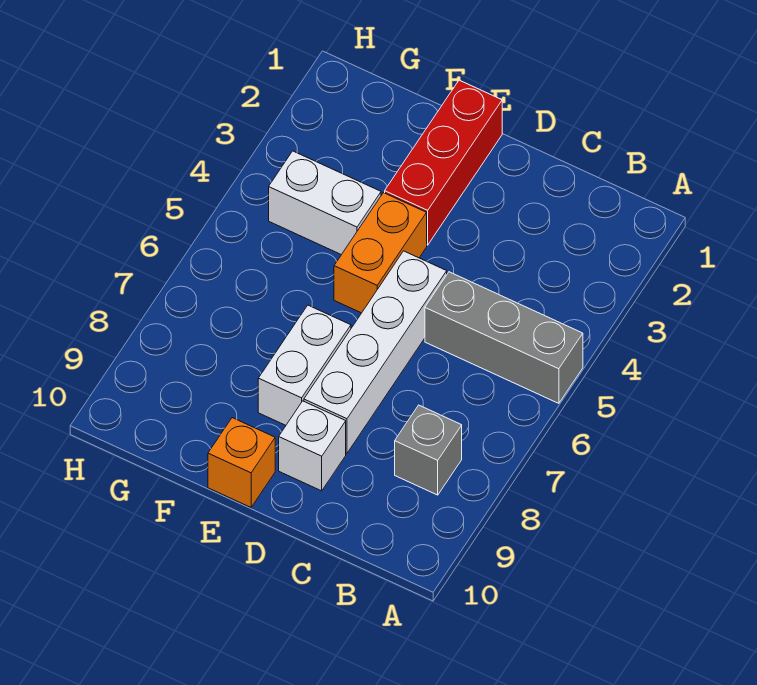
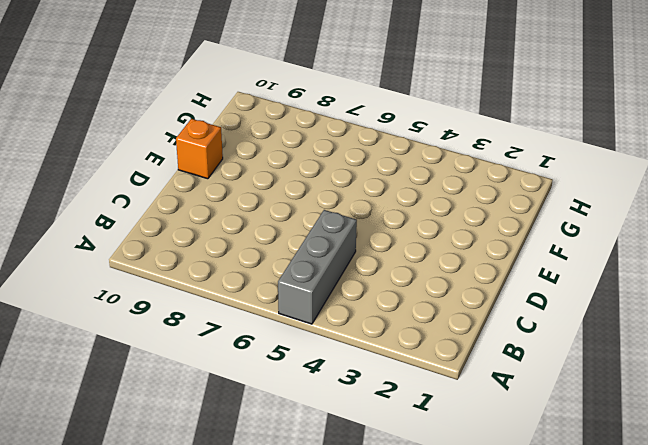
none -> grey 1x1 brick [395,405,462,495]
none -> white 1x4 brick [304,251,447,453]

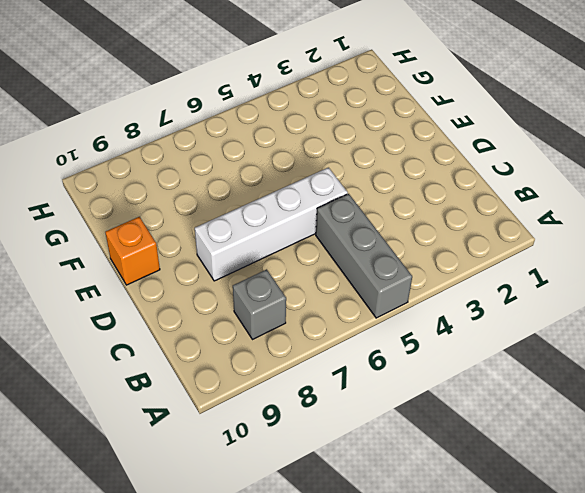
none -> white 1x1 brick [279,401,346,491]
none -> red 1x3 brick [385,80,502,245]

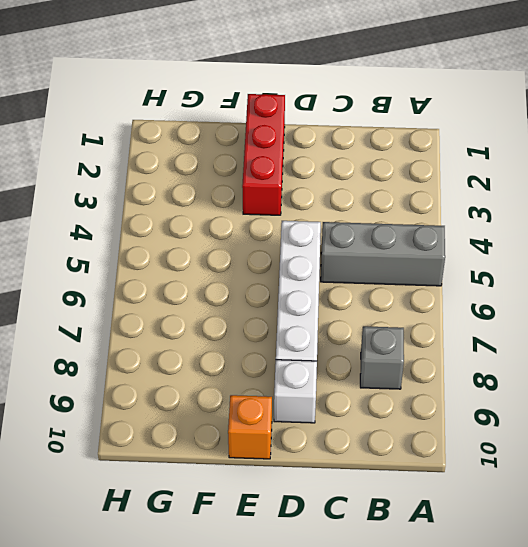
none -> orange 1x2 brick [334,193,427,313]
none -> white 1x2 brick [258,305,351,425]

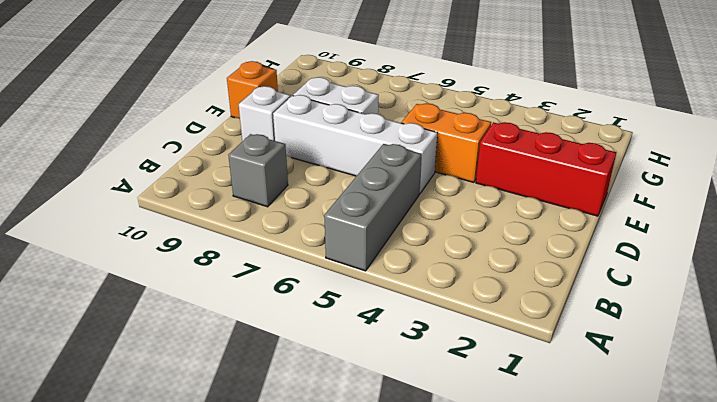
none -> white 1x2 brick [269,151,381,255]

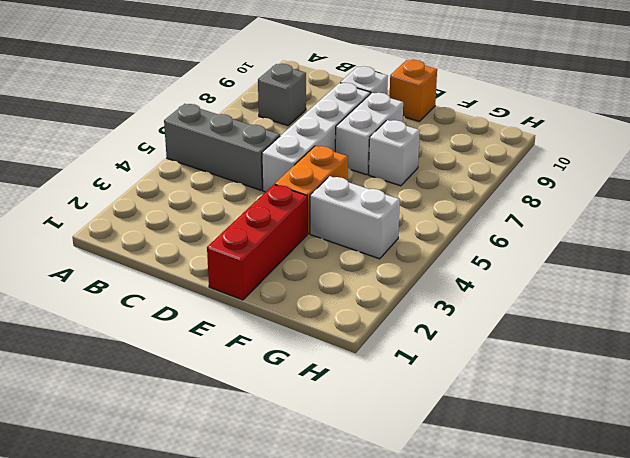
white 1x1 brick [369,120,420,186] -> none

